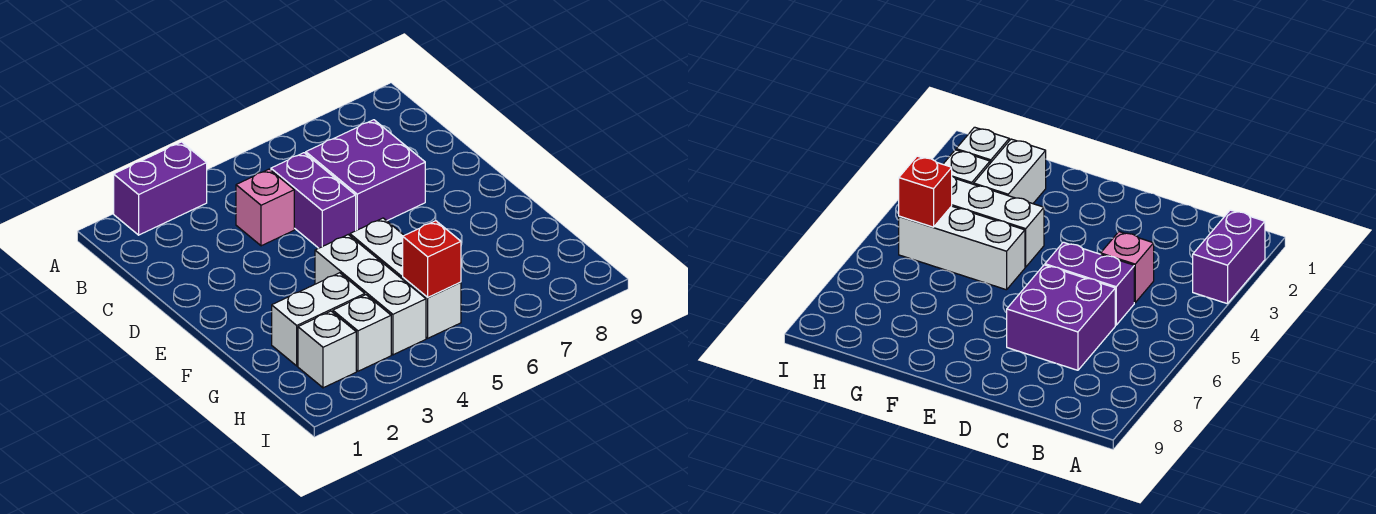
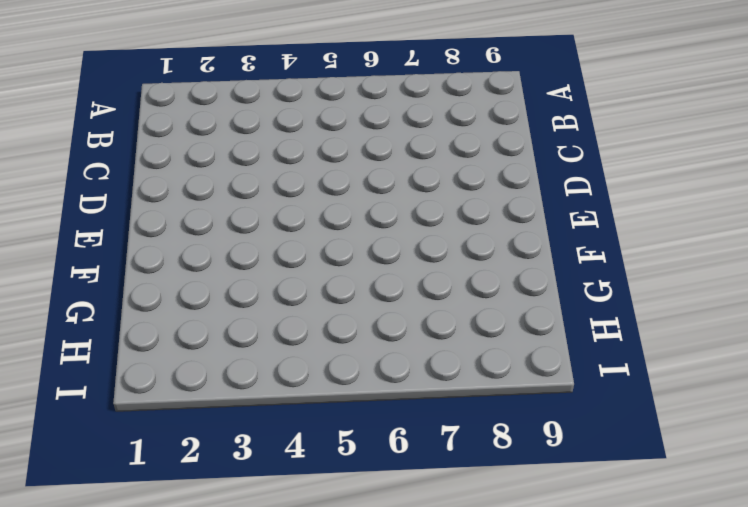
none -> purple 1x2 brick [114,142,207,235]
none -> pink 1x1 brick [236,169,294,246]

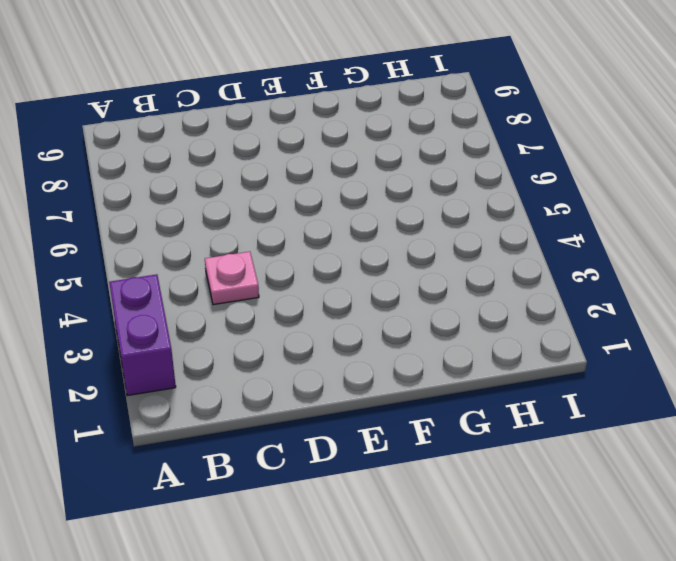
pink 1x1 plate [205,252,259,305] -> pink 1x1 brick [236,169,294,246]
none -> purple 1x2 brick [271,153,356,248]
none -> purple 2x2 brick [306,120,425,231]

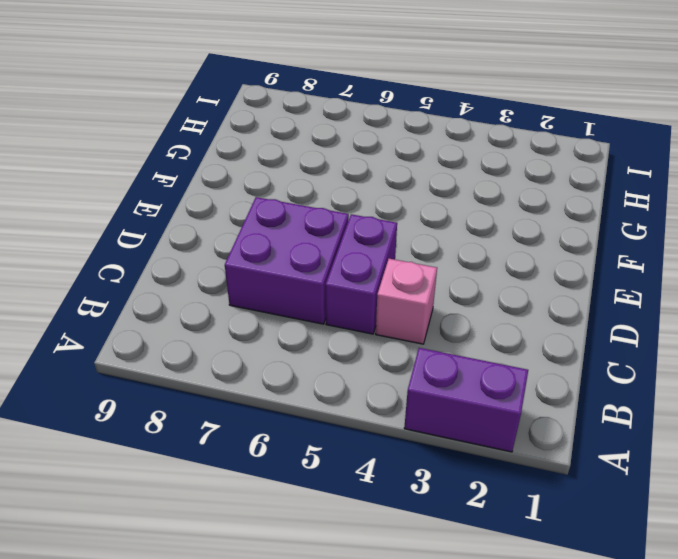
none -> white 1x3 brick [315,235,426,355]
none -> white 1x3 brick [350,218,461,338]

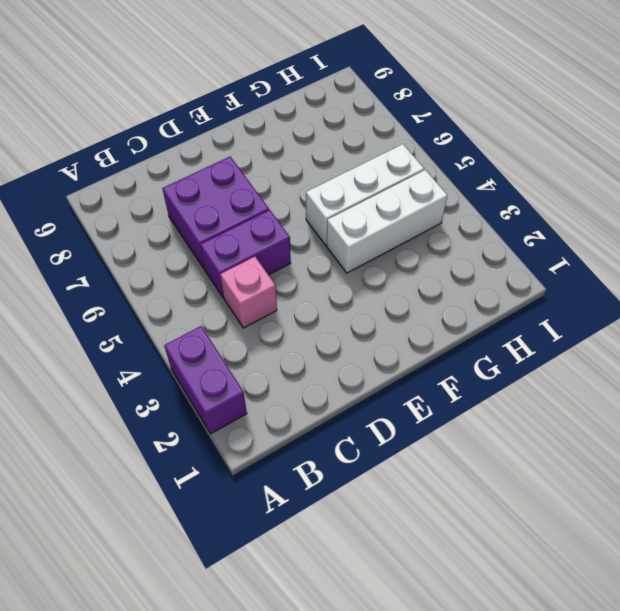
none -> white 1x2 brick [272,273,365,366]
none -> white 1x1 brick [298,311,356,388]

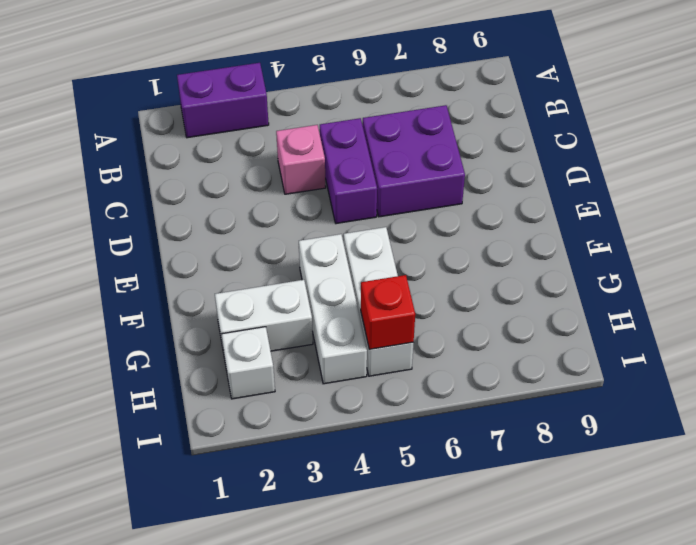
none -> white 1x1 brick [333,295,391,371]

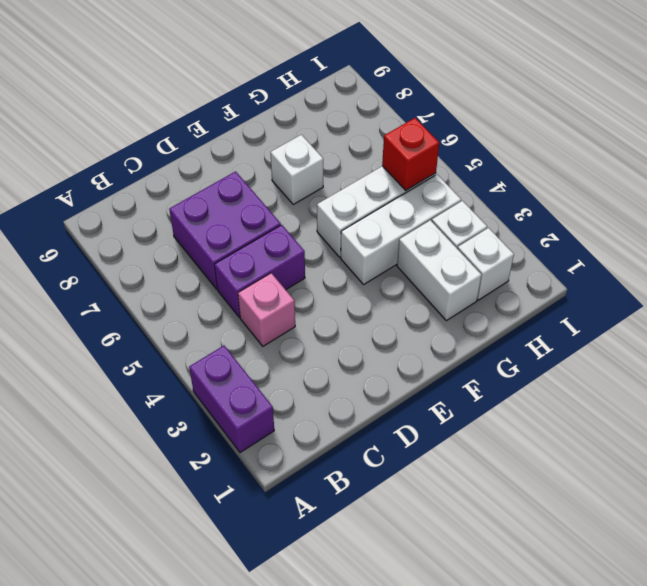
white 1x1 brick [271,135,323,204] -> none

